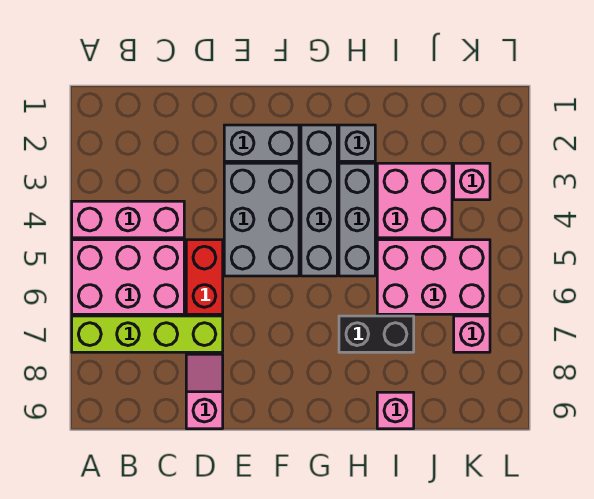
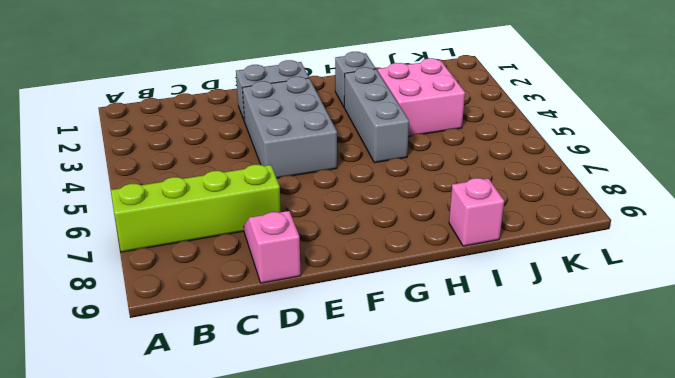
none -> pink 1x3 brick [72,201,184,238]
none -> pink 2x3 brick [72,240,184,314]
none -> red 1x2 brick [186,240,223,314]

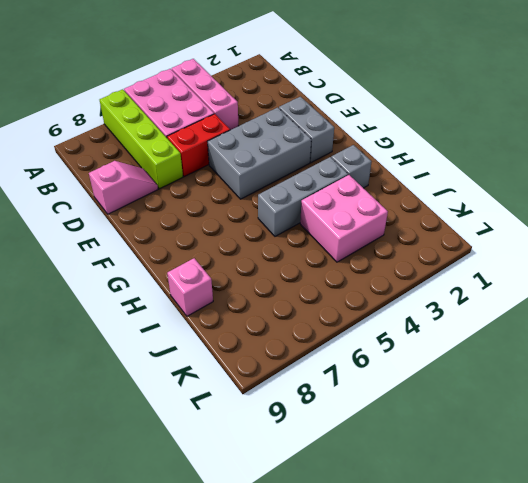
none -> grey 1x4 brick [301,125,337,276]
none -> black 1x2 brick [339,316,414,352]
none -> pink 2x3 brick [377,240,490,314]

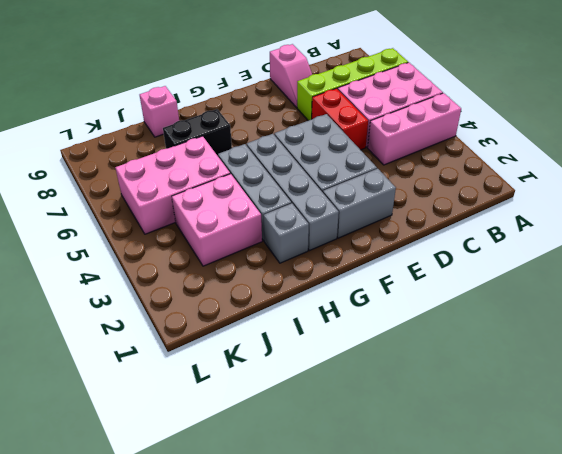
none -> pink 1x1 brick [454,163,490,200]
none -> pink 1x1 brick [454,316,490,352]

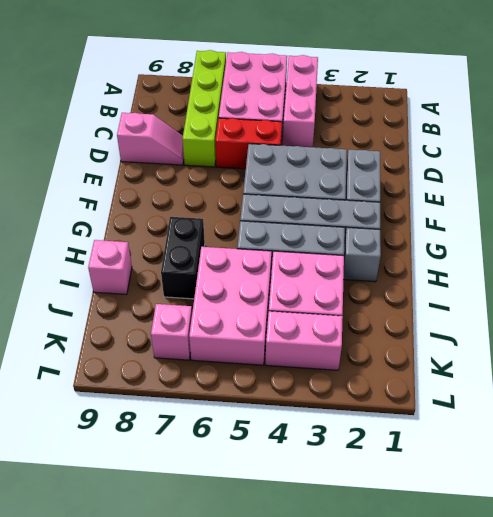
pink 1x2 brick [265,311,343,370] -> pink 1x1 brick [454,163,490,200]

